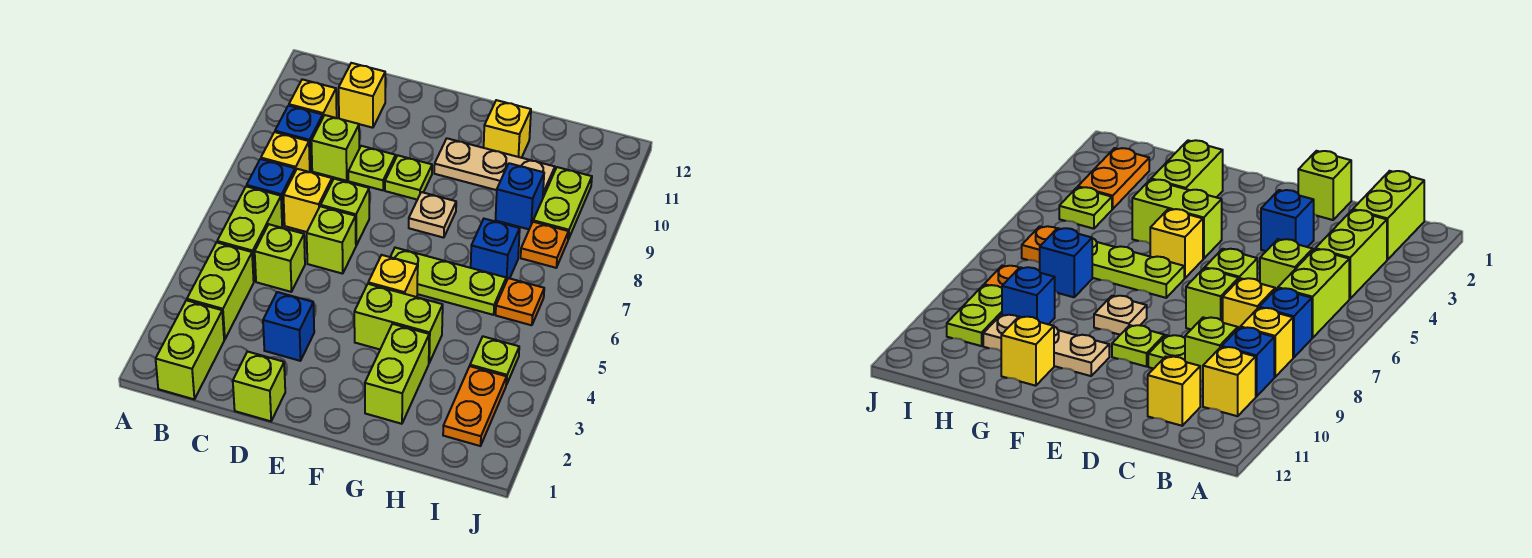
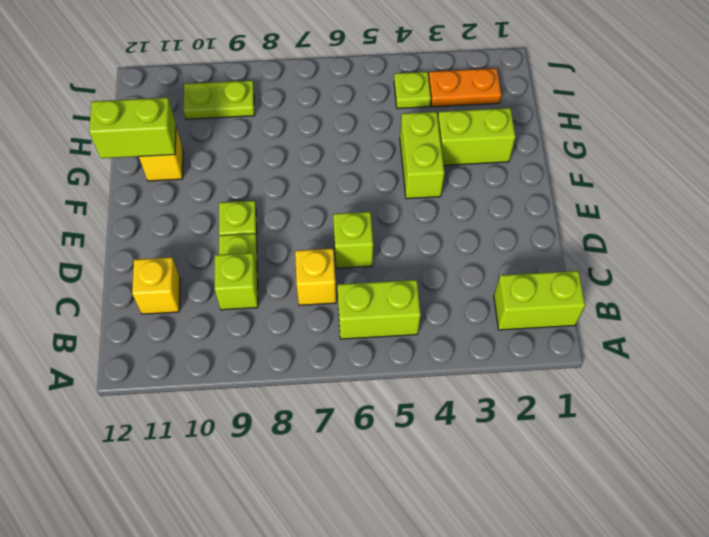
lime 1x2 brick [89,98,176,158] -> lime 1x2 brick moved to [187,243,254,340]
none -> blue 1x1 brick [247,159,295,226]
none -> yellow 1x1 brick [261,132,310,172]
none -> blue 1x1 brick [275,106,323,171]
none -> yellow 1x1 brick [289,79,337,118]

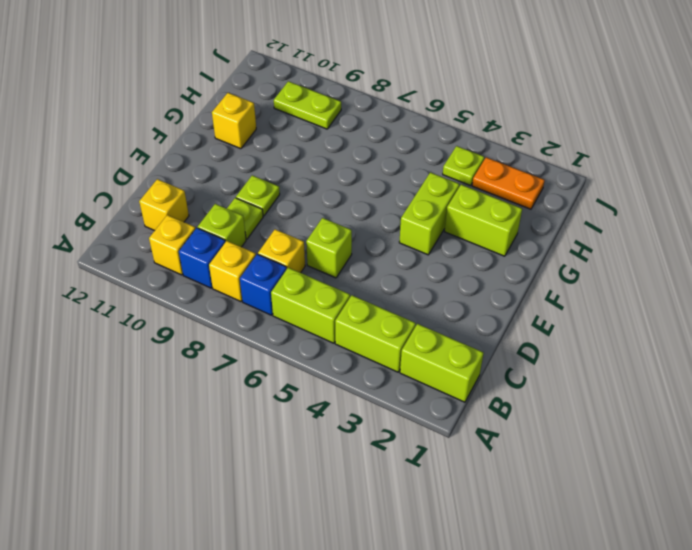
none -> lime 1x1 brick [255,224,305,292]
none -> lime 1x1 brick [233,351,285,421]
none -> blue 1x1 brick [263,292,314,361]
none -> lime 1x1 brick [321,179,369,245]

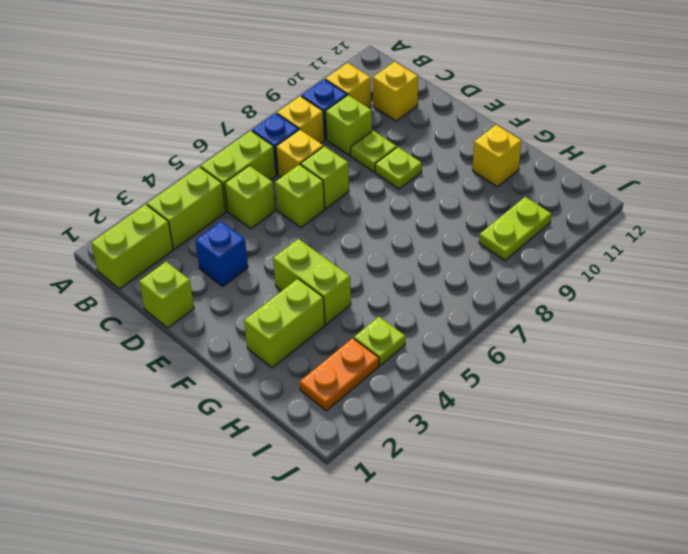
none -> yellow 1x1 brick [368,255,418,297]
none -> lime 1x3 plate [391,248,506,315]
none -> tan 1x1 plate [409,192,456,238]
none -> tan 1x3 plate [434,138,555,197]

